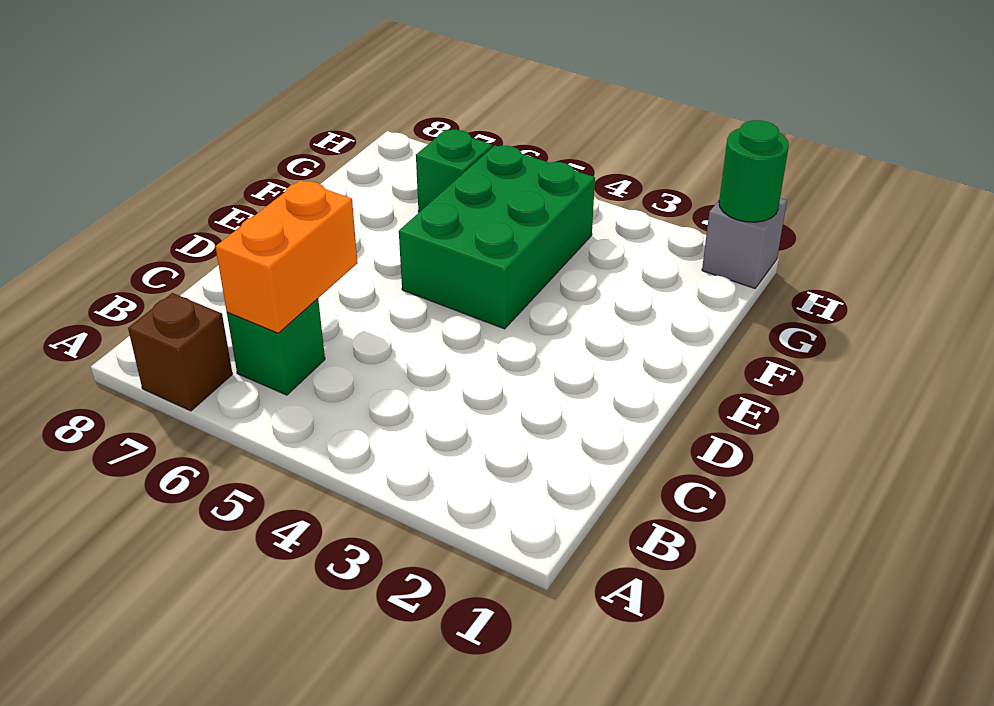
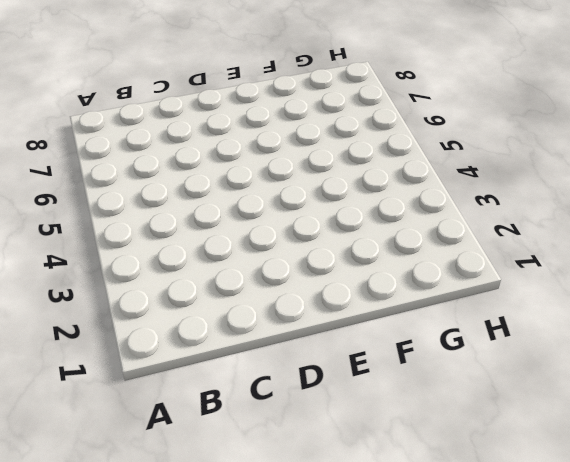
none -> brown 1x1 brick [128,293,232,411]
none -> green 1x1 brick [227,299,325,395]

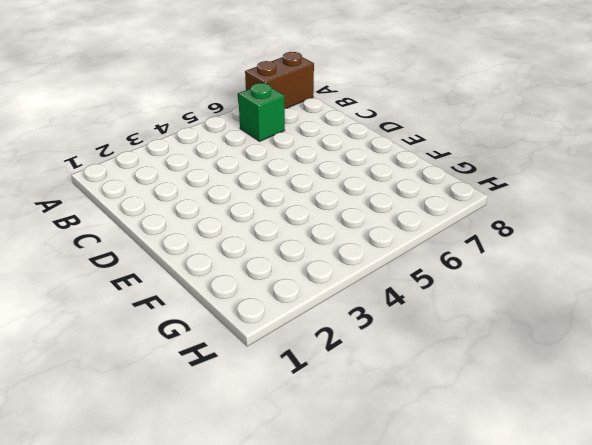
brown 1x2 brick [245,52,314,108] -> brown 1x1 brick [128,293,232,411]
none -> green 2x3 brick [399,145,595,329]
none -> green 1x1 brick [416,130,492,212]

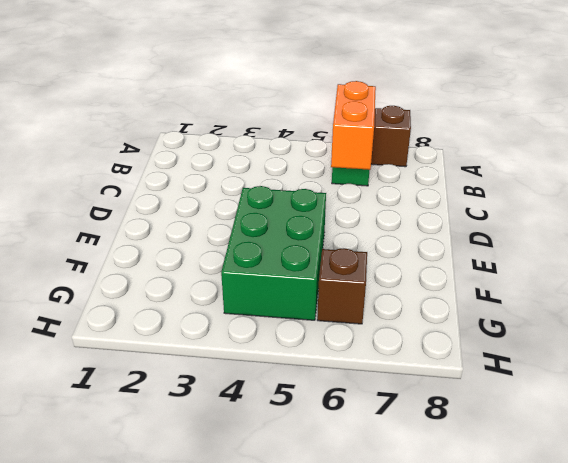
brown 1x1 brick [317,248,367,324] -> green 1x1 brick [416,130,492,212]
none -> grey 1x1 brick [702,198,787,288]
none -> green 1x1 round brick [719,120,789,222]

